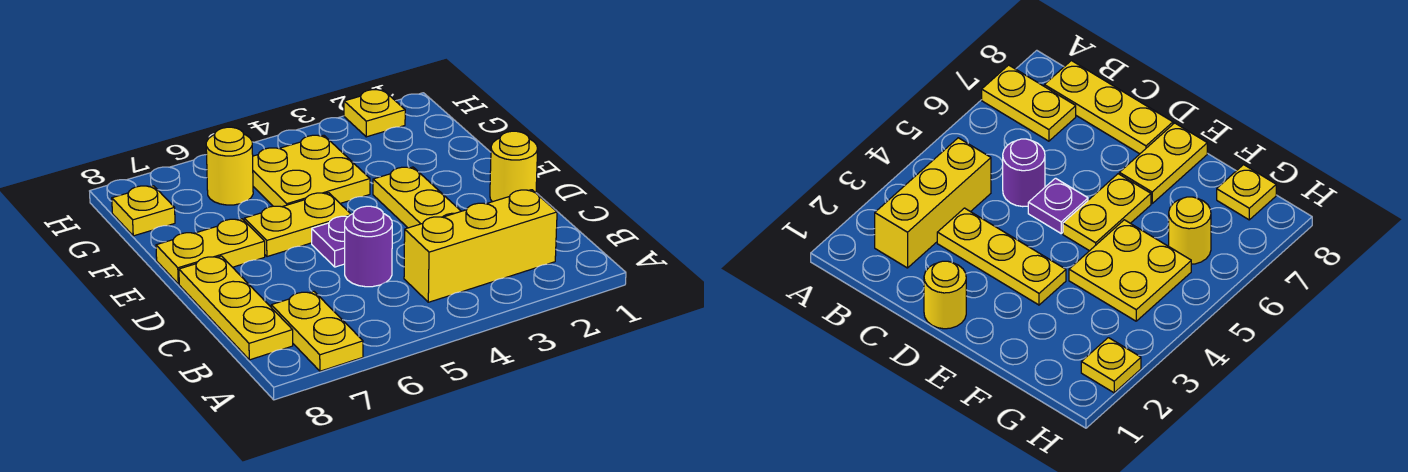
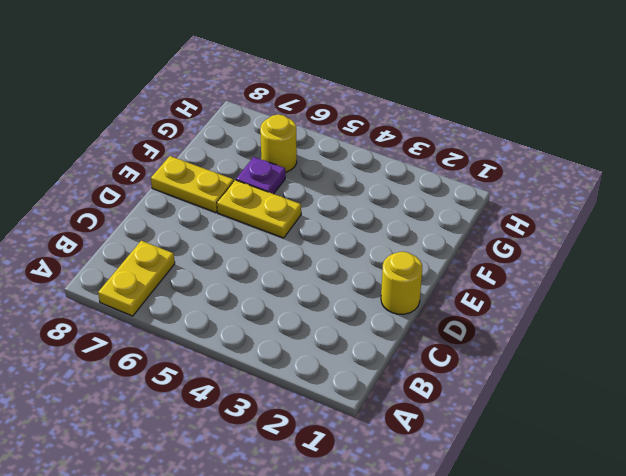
purple 1x1 plate [236,157,285,194] -> purple 1x1 plate moved to [312,216,347,267]
none -> yellow 1x3 brick [404,190,557,302]
none -> yellow 1x3 plate [179,256,293,360]
none -> yellow 1x3 plate [373,167,461,228]

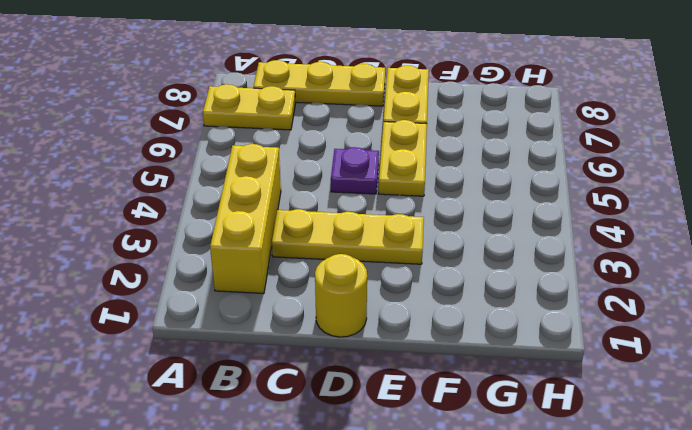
none -> purple 1x1 round brick [345,206,392,287]
none -> yellow 2x2 plate [253,135,370,207]
none -> yellow 1x1 round brick [206,127,253,205]

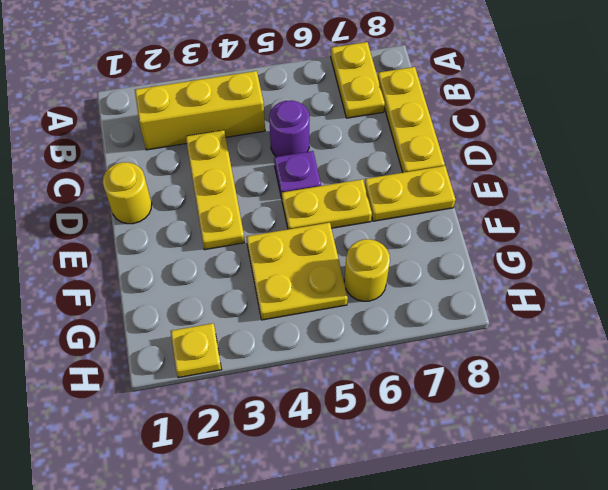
none -> yellow 1x1 plate [112,186,175,236]

